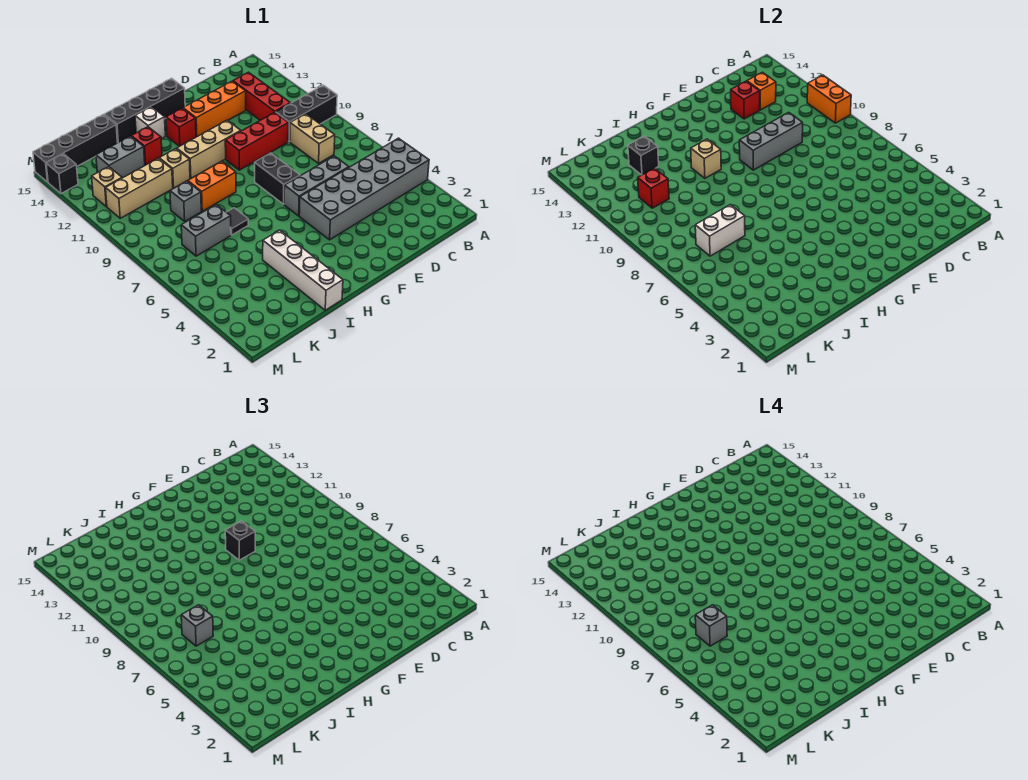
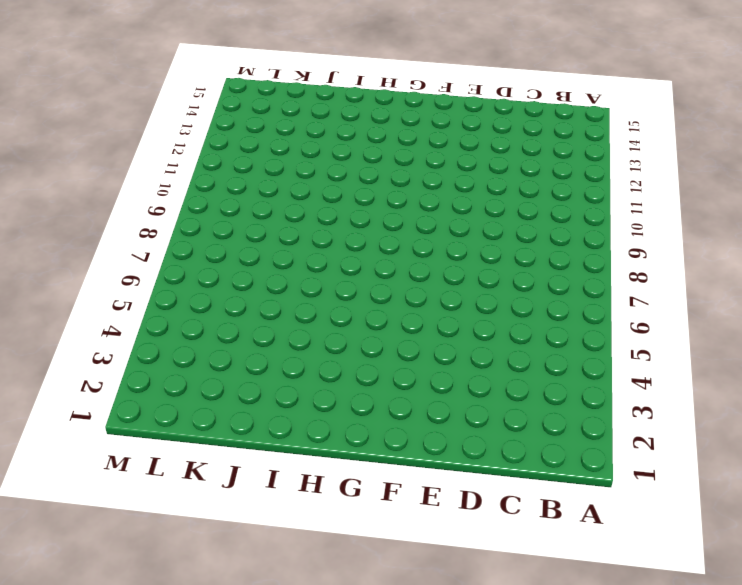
none -> grey 2x6 brick [299,138,429,240]
none -> black 1x3 brick [276,85,337,142]
none -> tan 1x2 brick [290,114,335,163]
none -> red 1x3 brick [233,72,290,120]

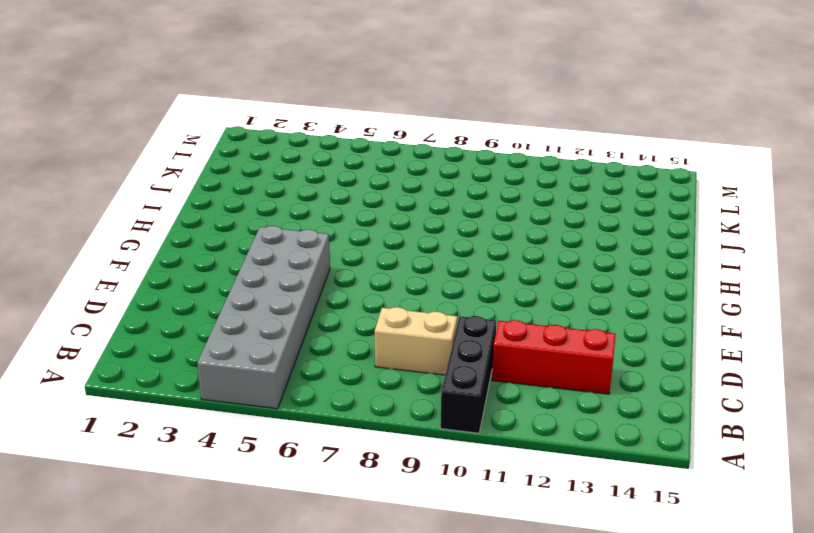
none -> grey 1x3 brick [284,156,349,216]
none -> red 1x3 brick [225,112,289,170]
none -> orange 1x3 brick [183,81,246,137]
none -> black 1x2 brick [255,153,300,204]

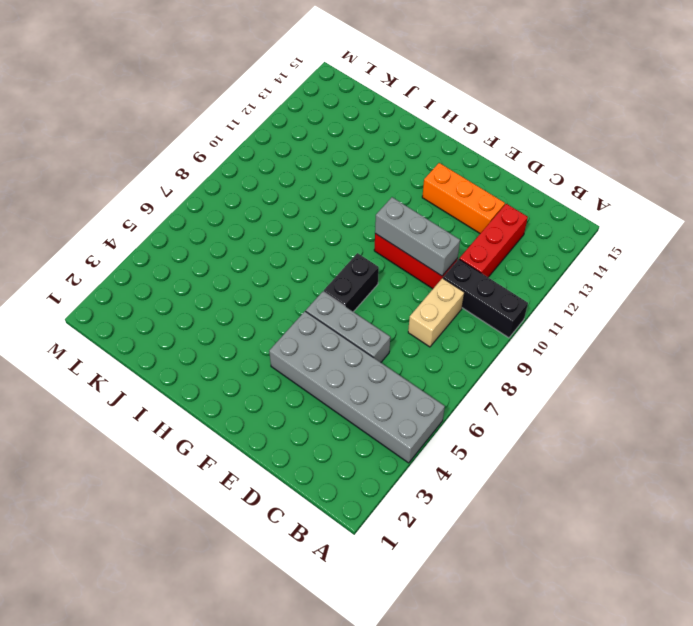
none -> tan 1x3 brick [177,120,241,178]
none -> black 1x4 brick [104,78,185,143]
none -> red 1x1 brick [166,108,196,147]
none -> orange 1x2 brick [188,161,236,211]

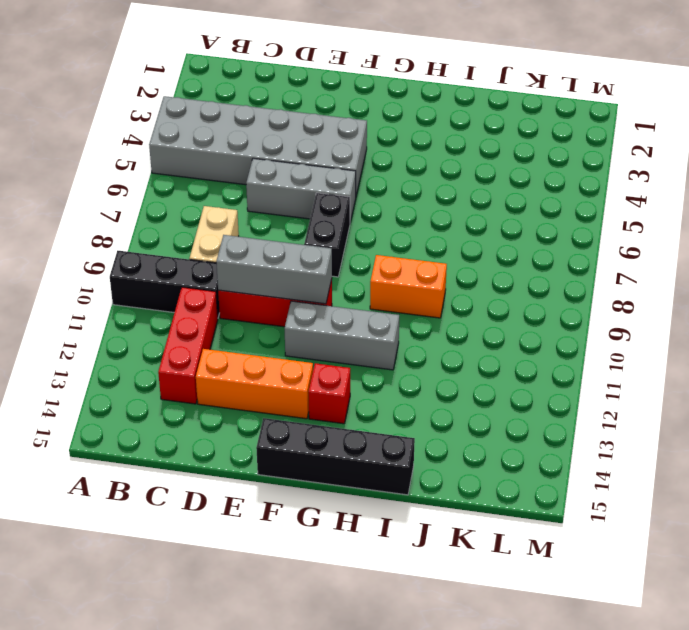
grey 1x3 brick [284,301,399,370] -> tan 1x3 brick [177,120,241,178]
none -> white 1x1 brick [135,107,165,139]
none -> white 1x4 brick [263,230,343,310]
none -> black 1x1 tile [227,208,248,235]
none -> tan 1x1 brick [159,149,190,188]

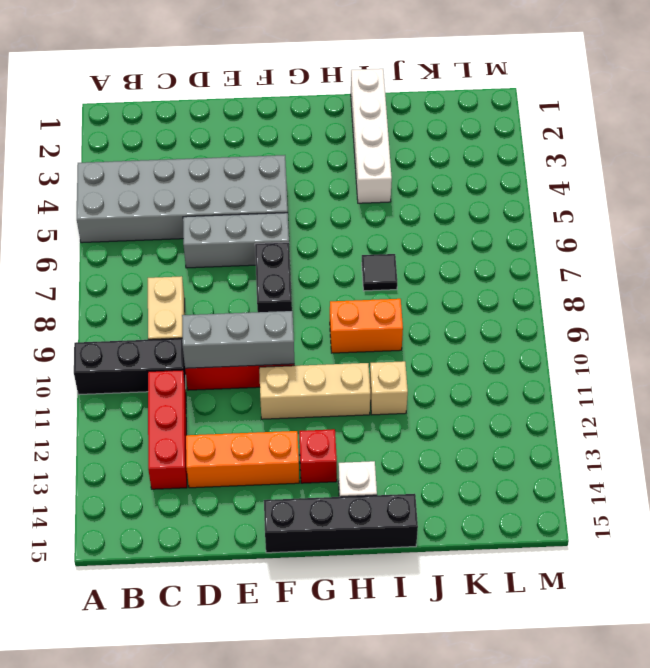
none -> red 1x1 brick [131,127,162,165]
none -> grey 1x2 brick [181,204,231,256]
none -> grey 1x1 brick [170,181,201,221]
none -> tan 1x3 brick [106,158,173,218]

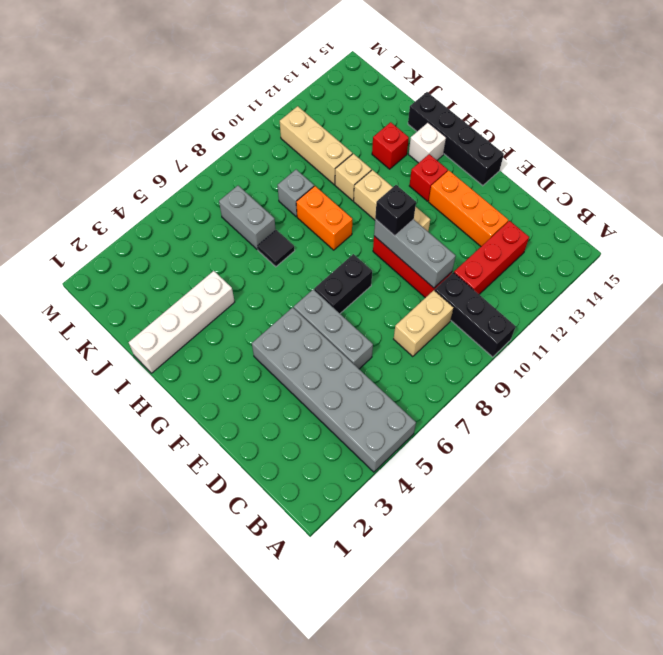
none -> grey 1x2 brick [96,136,145,178]
none -> black 1x4 brick [33,115,117,182]
none -> tan 1x1 brick [92,167,122,207]
none -> black 1x1 brick [46,154,78,194]

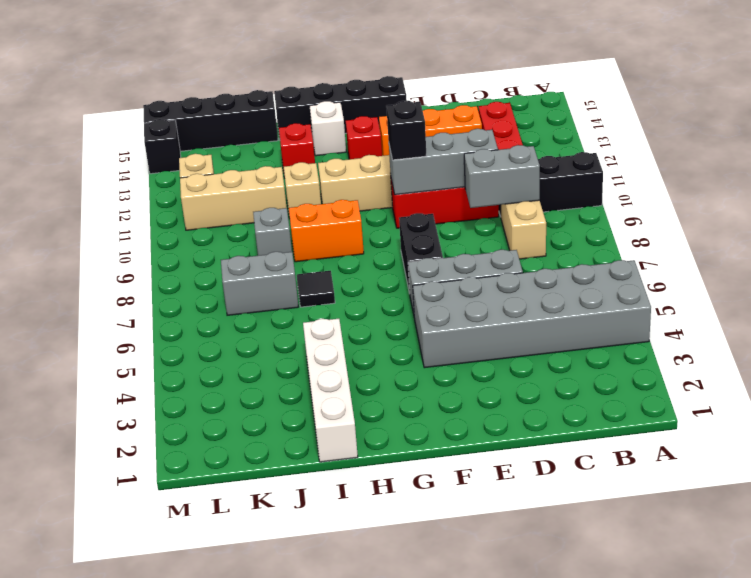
grey 1x2 brick [464,145,540,208] -> grey 1x2 brick moved to [96,136,145,178]
none -> orange 1x2 brick [807,75,851,123]
none -> orange 1x1 brick [747,72,776,110]
none -> red 1x1 brick [731,81,760,119]
none -> tan 1x1 brick [691,139,721,178]

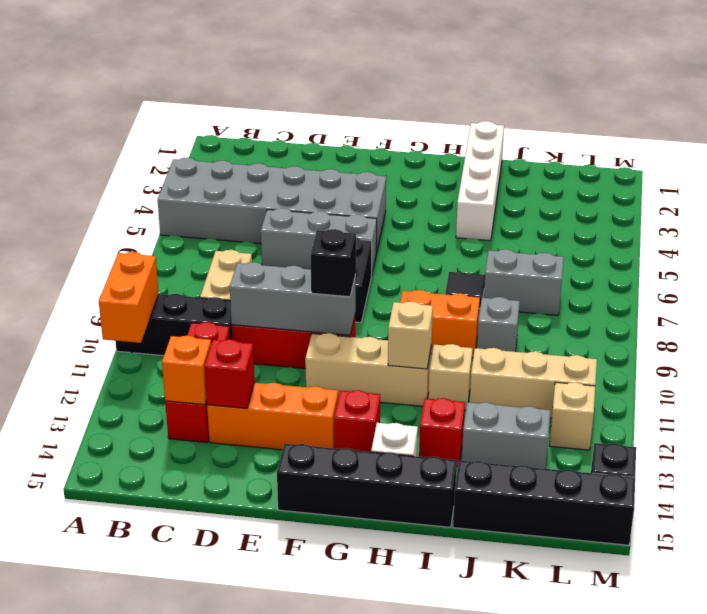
none -> white 1x2 brick [695,204,745,256]
none -> black 1x1 brick [628,136,659,175]
none -> red 1x1 brick [638,168,669,208]
none -> grey 1x1 brick [181,605,213,646]

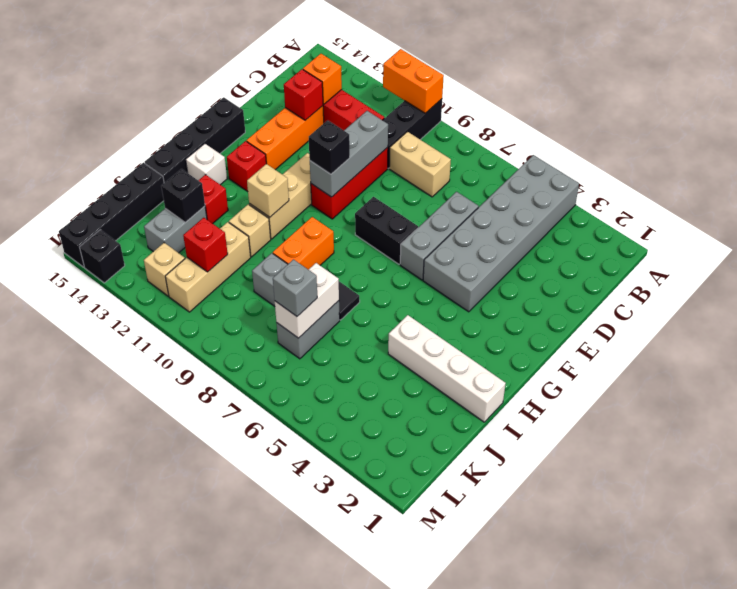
none -> grey 1x1 brick [695,605,727,646]

